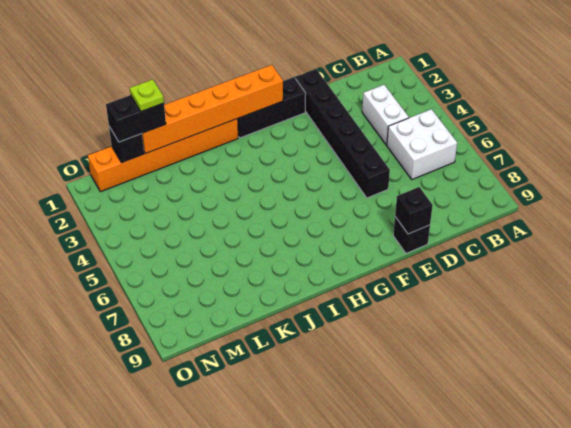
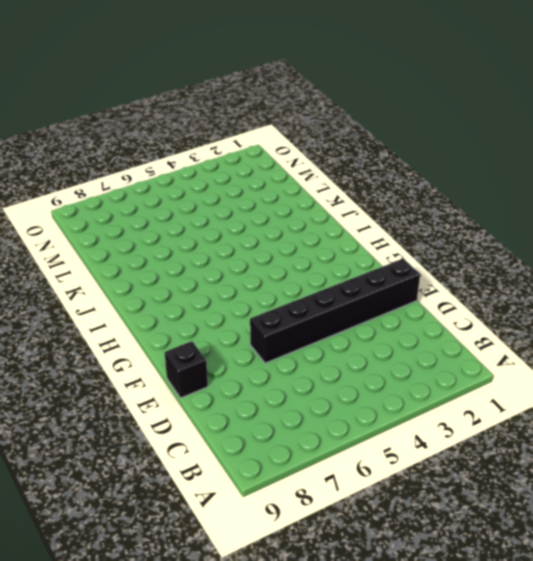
none -> white 2x2 brick [387,109,457,180]
none -> white 1x2 brick [362,85,409,145]

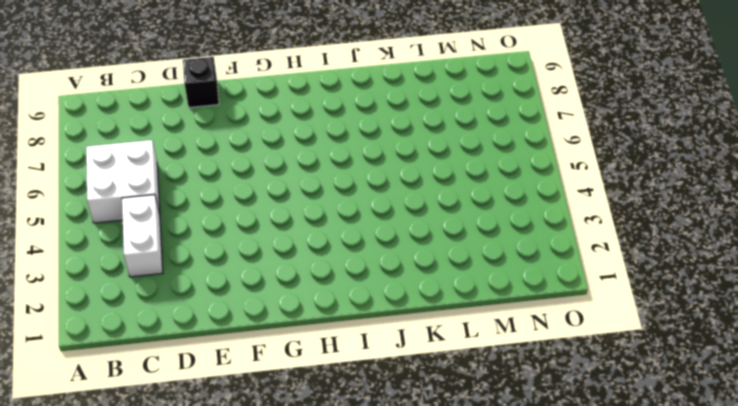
none -> black 1x6 brick [296,69,390,198]
none -> black 1x3 brick [238,77,306,138]

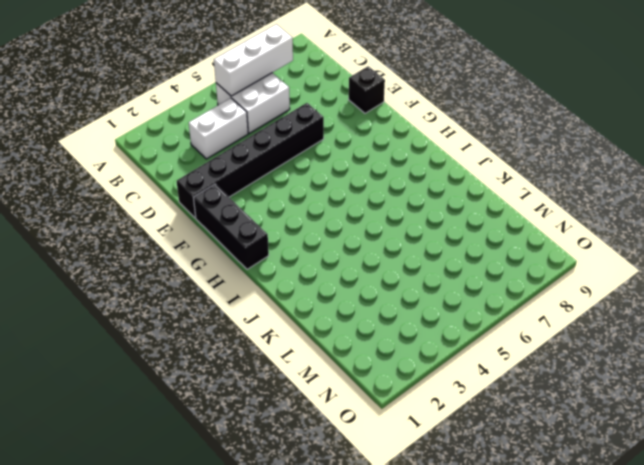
white 1x3 brick [214,24,293,96] -> none
none -> orange 1x6 brick [88,119,238,192]
none -> black 1x1 brick [395,187,433,234]

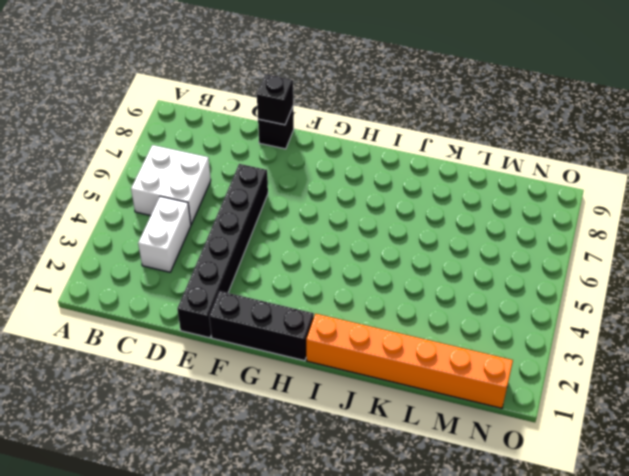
none -> orange 1x6 brick [142,65,283,154]
none -> black 1x1 brick [109,127,144,163]

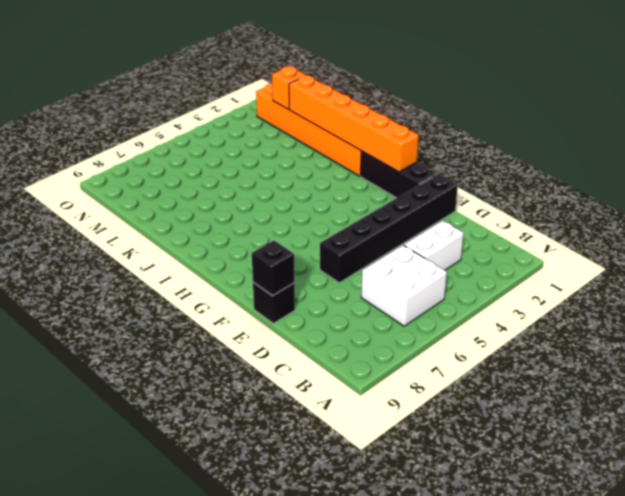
orange 1x1 brick [272,66,305,109] -> black 1x1 brick [109,127,144,163]
none -> black 1x2 brick [106,95,166,142]
none -> lime 1x1 plate [130,79,164,111]

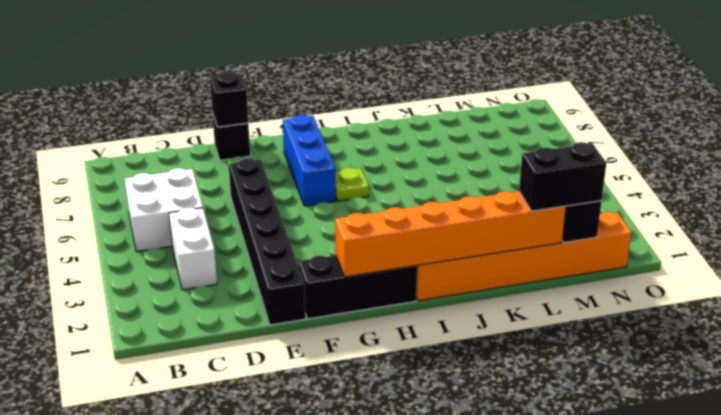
blue 1x3 brick [283,115,336,206] -> none
lime 1x1 plate [336,168,369,201] -> lime 1x1 plate moved to [130,79,164,111]

